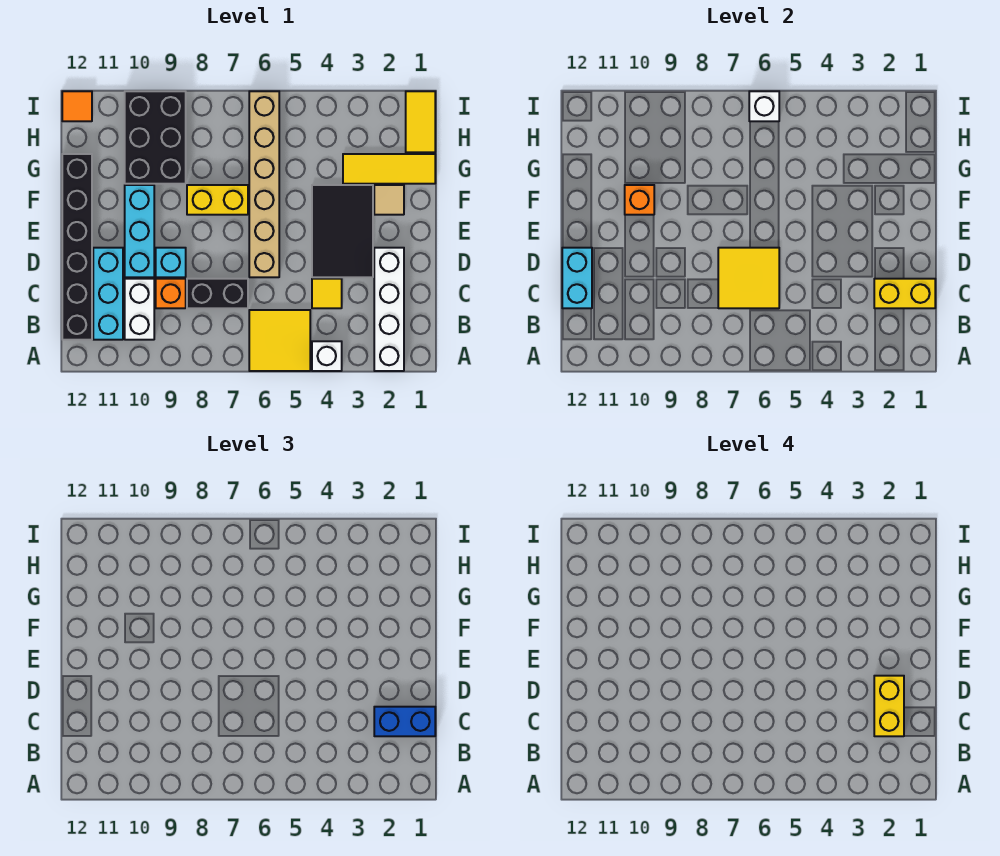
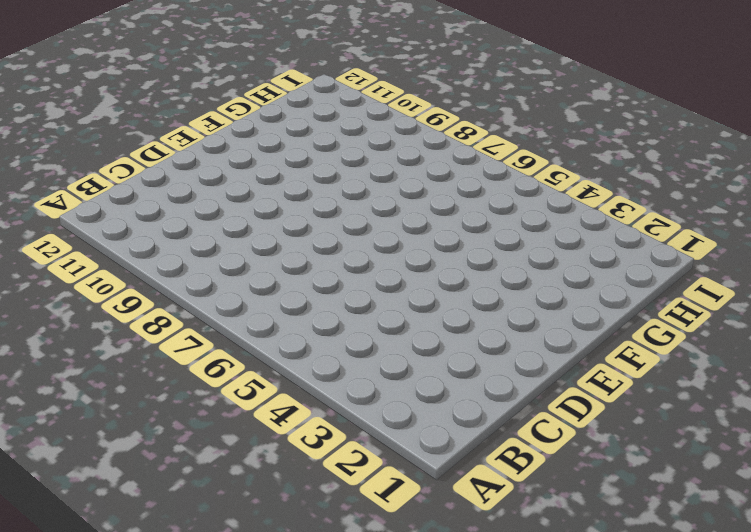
none -> white 1x4 brick [374,248,404,371]
none -> white 1x1 brick [312,341,342,371]
none -> yellow 2x2 tile [249,310,310,371]

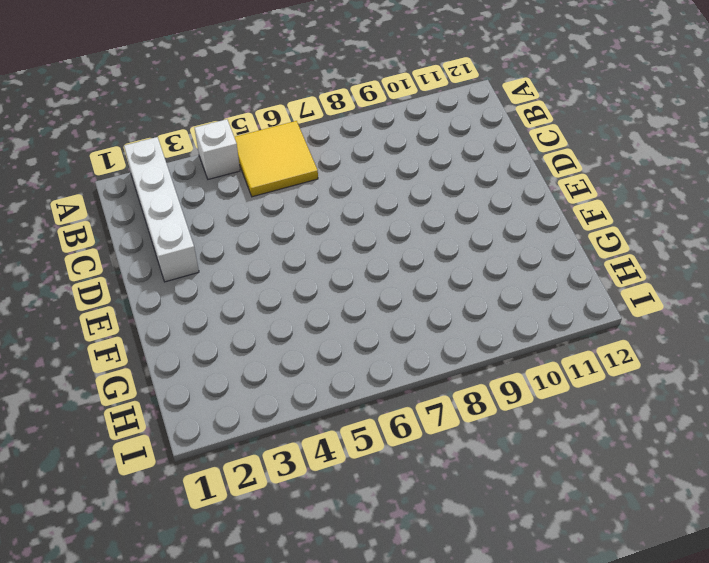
none -> white 1x2 brick [125,279,154,340]
none -> cyan 1x3 brick [93,248,123,340]
none -> black 1x6 brick [62,154,92,340]

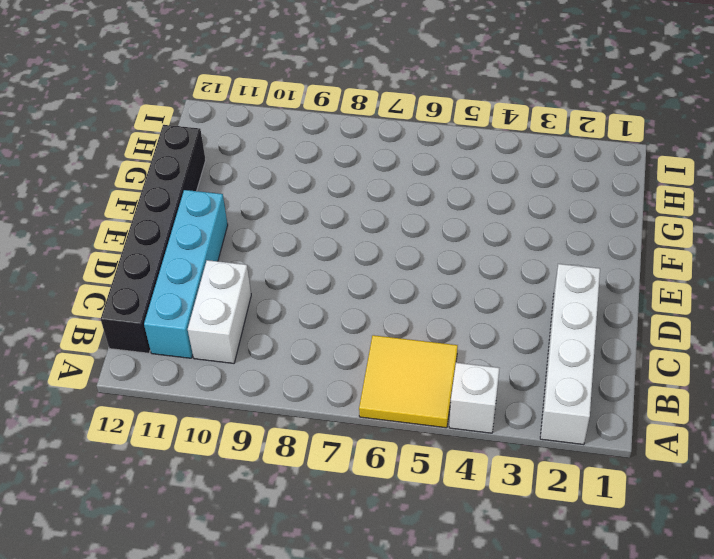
cyan 1x4 brick [144,190,228,358] -> cyan 1x3 brick [93,248,123,340]
none -> yellow 1x1 tile [312,279,342,308]
none -> black 1x2 brick [187,279,248,308]
none -> orange 1x1 brick [156,279,186,308]

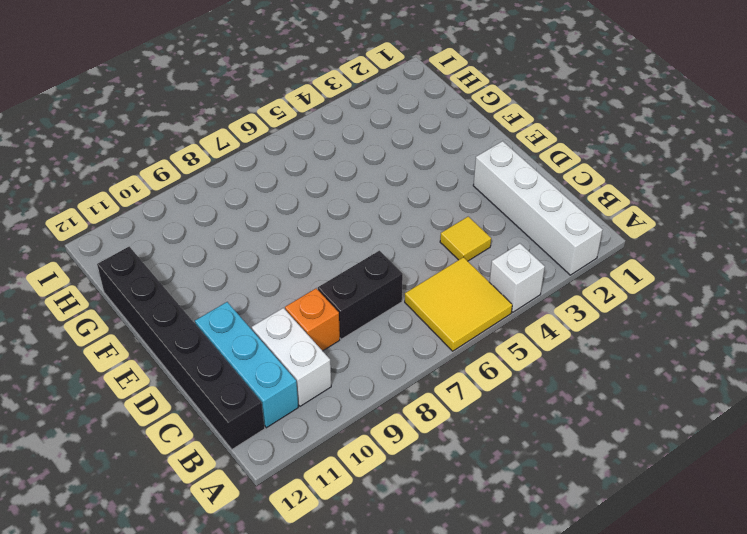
none -> black 2x3 tile [312,185,373,277]
none -> tan 1x6 brick [249,91,279,277]
none -> cyan 1x1 brick [156,248,186,277]

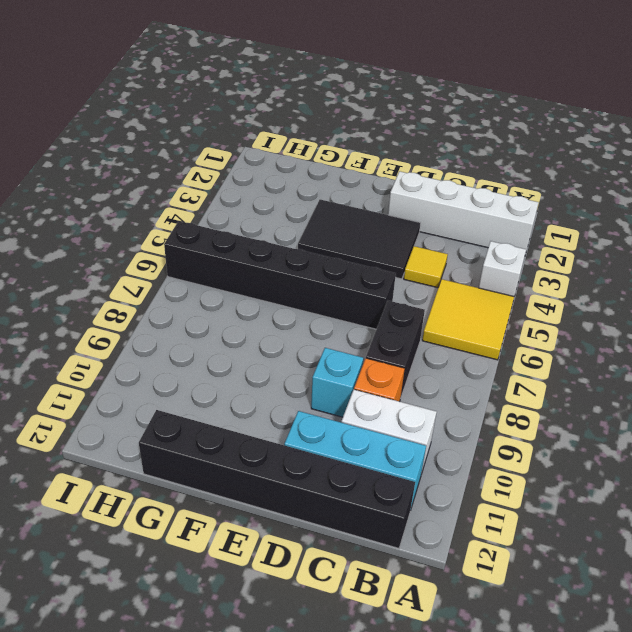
black 1x6 brick [164,221,396,329] -> tan 1x6 brick [249,91,279,277]
none -> cyan 1x3 brick [125,185,154,277]
none -> tan 1x1 tile [374,185,404,215]
none -> yellow 1x2 brick [187,185,248,215]

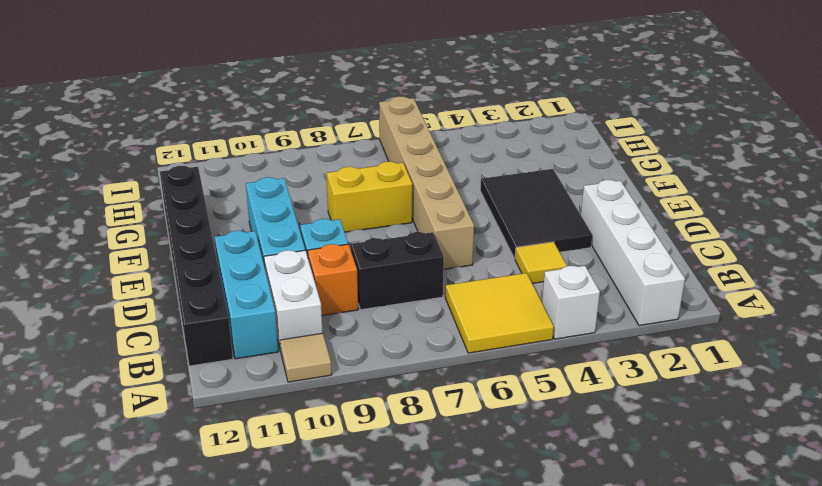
tan 1x1 tile [280,333,332,382] -> tan 1x1 tile moved to [374,185,404,215]
none -> yellow 1x3 tile [343,154,435,184]
none -> black 2x3 brick [125,91,186,184]
none -> yellow 1x2 tile [406,91,435,152]

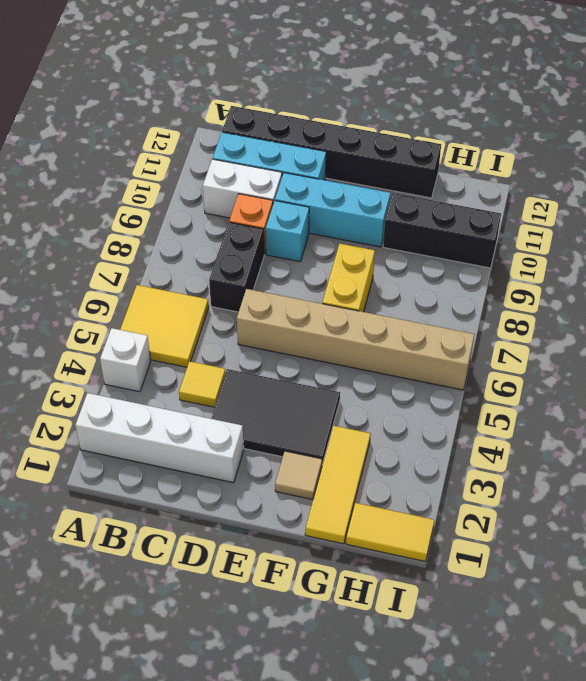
black 1x3 brick [383,193,501,268] -> black 2x3 brick [125,91,186,184]
none -> orange 1x1 tile [62,91,92,121]
none -> yellow 1x2 brick [874,279,935,308]
none -> yellow 2x2 tile [718,248,779,308]

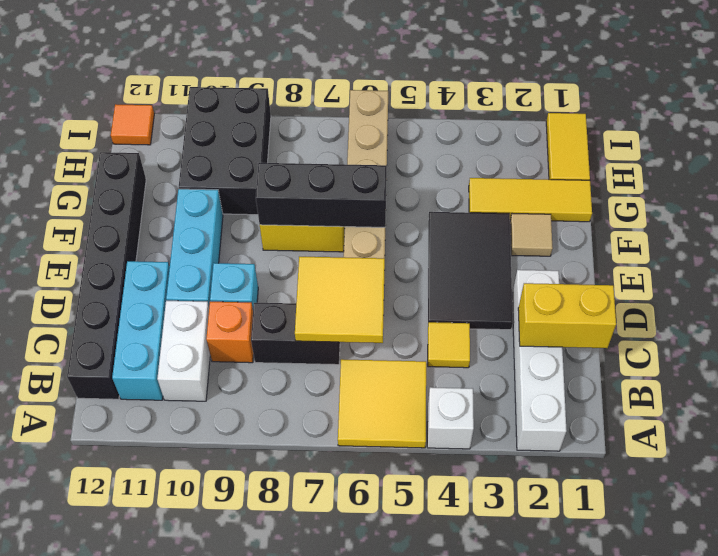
black 1x3 brick [256,163,387,227] -> none
none -> cyan 1x2 brick [562,248,592,308]
none -> orange 1x1 brick [625,185,654,215]
none -> white 1x1 brick [749,91,779,121]

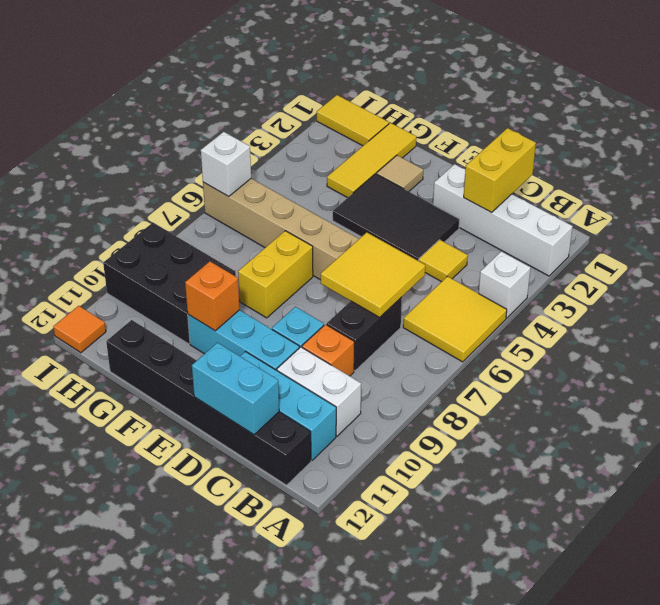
none -> blue 1x2 brick [374,707,435,736]
none -> yellow 1x2 brick [874,676,904,736]

